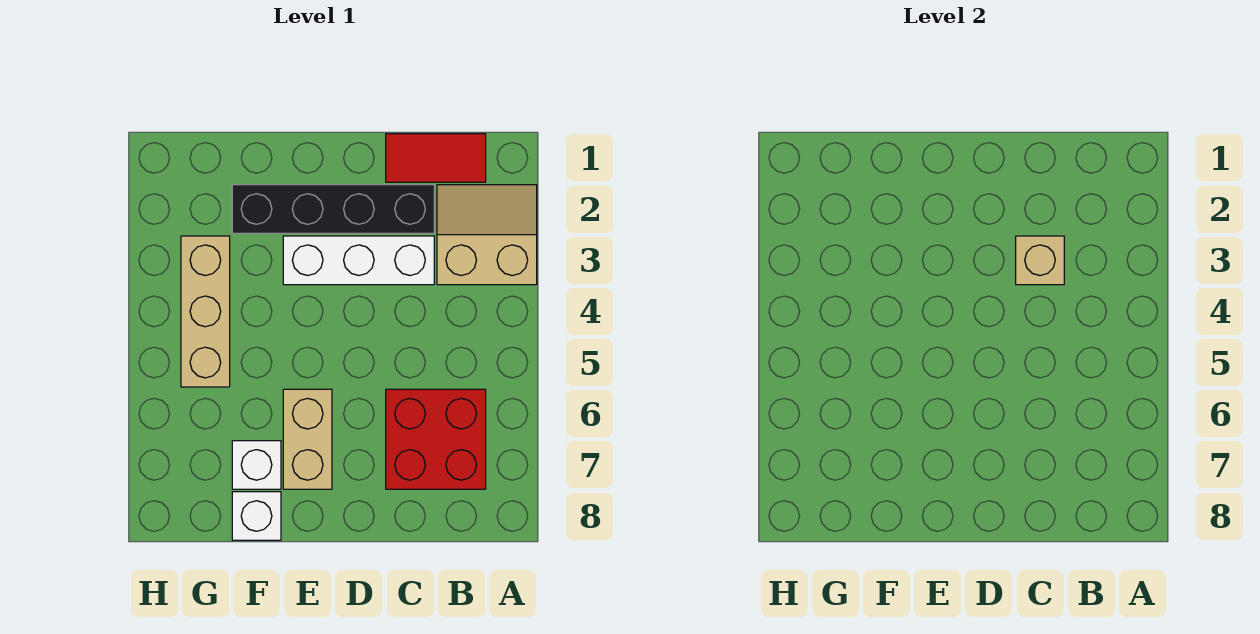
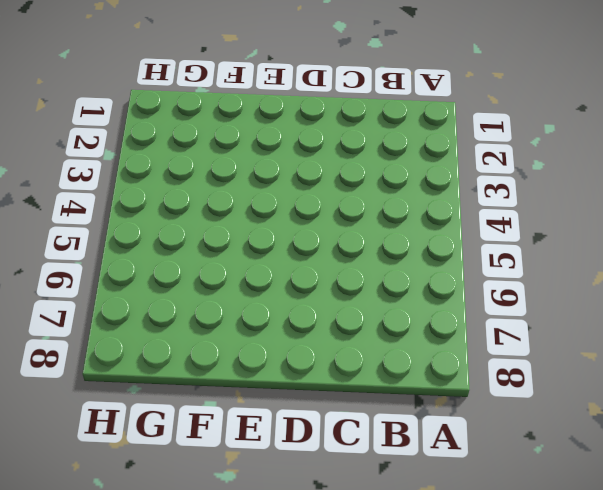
none -> tan 2x2 slope [437,185,537,285]
none -> red 1x2 tile [386,134,486,182]

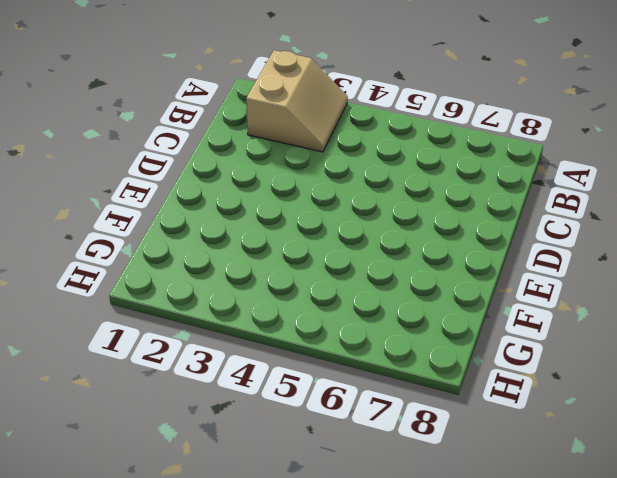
tan 2x2 slope [246,50,348,152] -> tan 2x2 slope turned to [437,185,537,285]
none -> red 1x2 tile [386,134,486,182]
none -> red 2x2 brick [386,389,486,489]

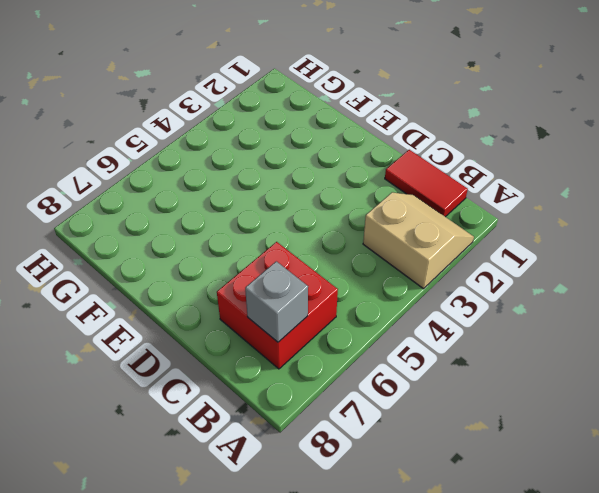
grey 1x1 brick [245,261,308,342] -> none
none -> black 1x4 brick [232,185,434,233]
none -> white 1x3 brick [283,236,434,285]

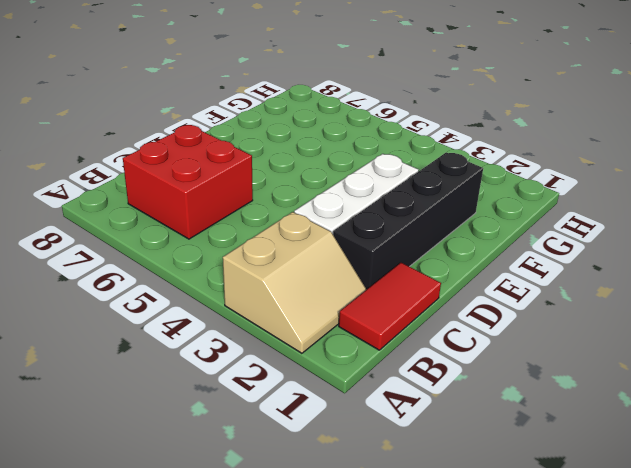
none -> tan 1x2 brick [283,389,332,489]
none -> white 1x1 brick [232,441,281,489]

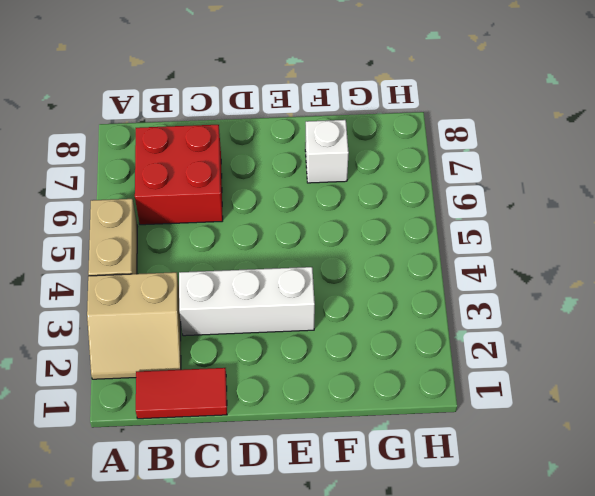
tan 1x2 brick [88,199,137,276] -> tan 1x2 brick moved to [283,389,332,489]
none -> black 1x4 brick [232,185,434,233]
none -> white 1x1 brick [232,492,281,540]

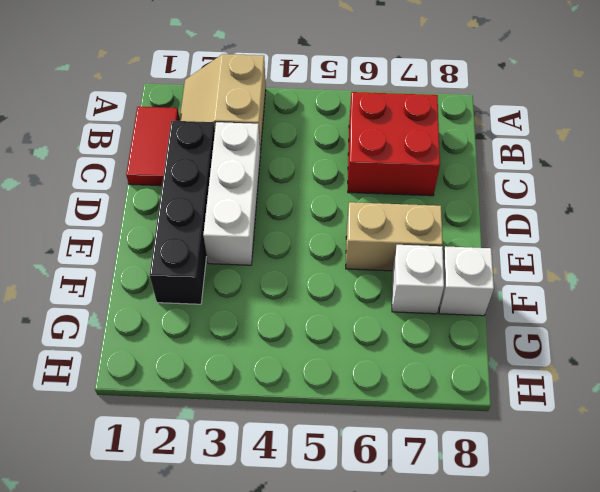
none -> tan 1x3 brick [181,236,230,387]
none -> tan 1x1 brick [1016,236,1064,285]

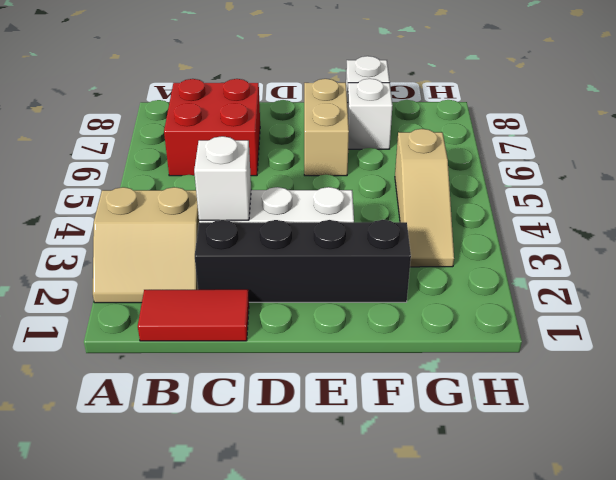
white 1x1 brick [194,136,251,220] -> tan 1x1 brick [1016,236,1064,285]
tan 1x3 slope [395,129,454,267] -> tan 1x3 brick [181,236,230,387]

